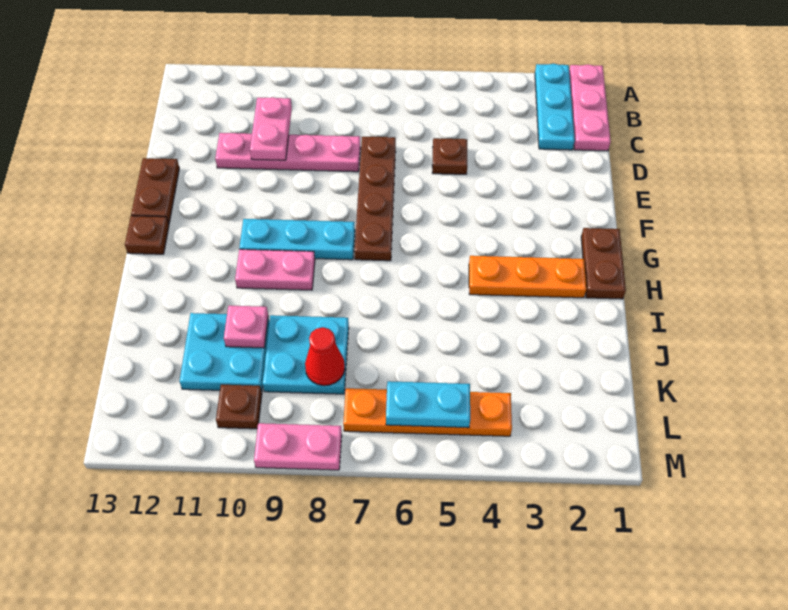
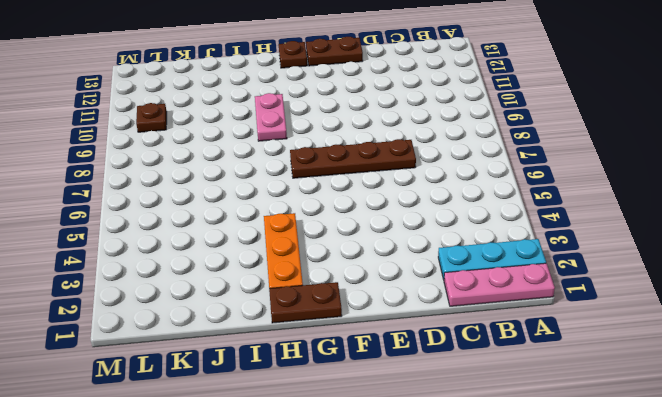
none -> brown 1x1 plate [432,138,467,174]
none -> pink 1x4 plate [215,133,360,172]
none -> cyan 1x3 plate [239,219,355,260]

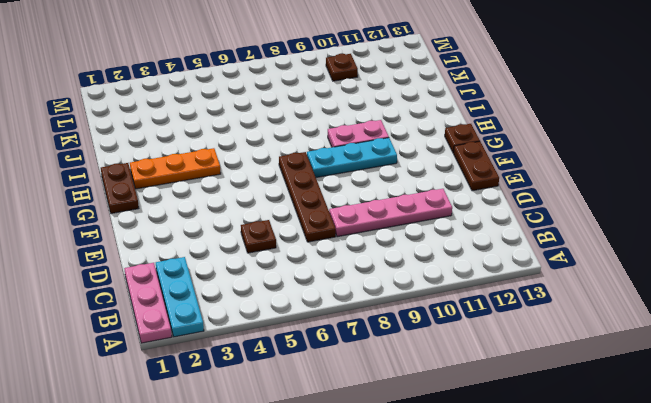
none -> cyan 2x2 plate [263,315,349,394]
none -> cyan 2x2 plate [180,313,269,391]
none -> orange 1x4 plate [343,388,512,436]

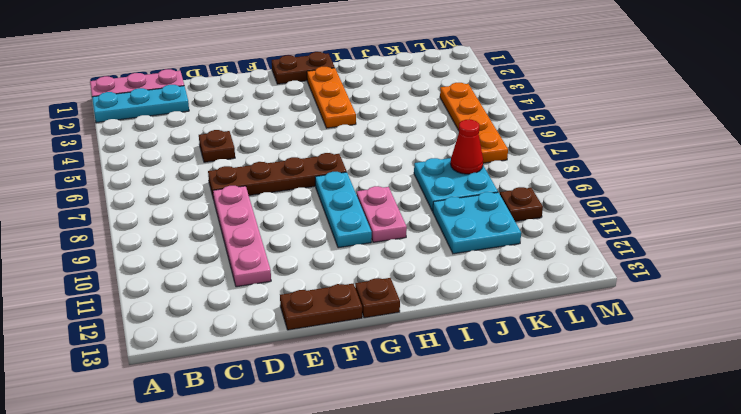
none -> pink 1x2 plate [254,423,342,470]
none -> pink 1x2 plate [250,97,292,160]
none -> pink 1x1 plate [224,306,268,348]

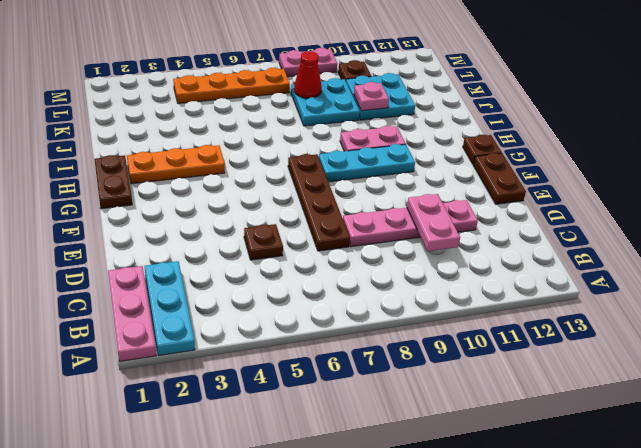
none -> cyan 1x2 plate [386,381,470,428]

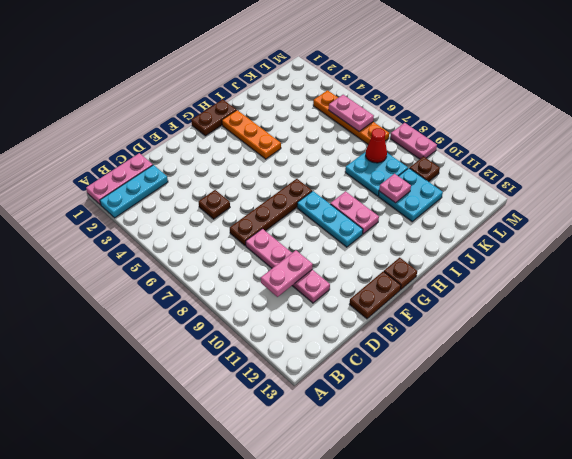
pink 1x2 plate [329,95,374,131] -> cyan 1x2 plate [386,381,470,428]

